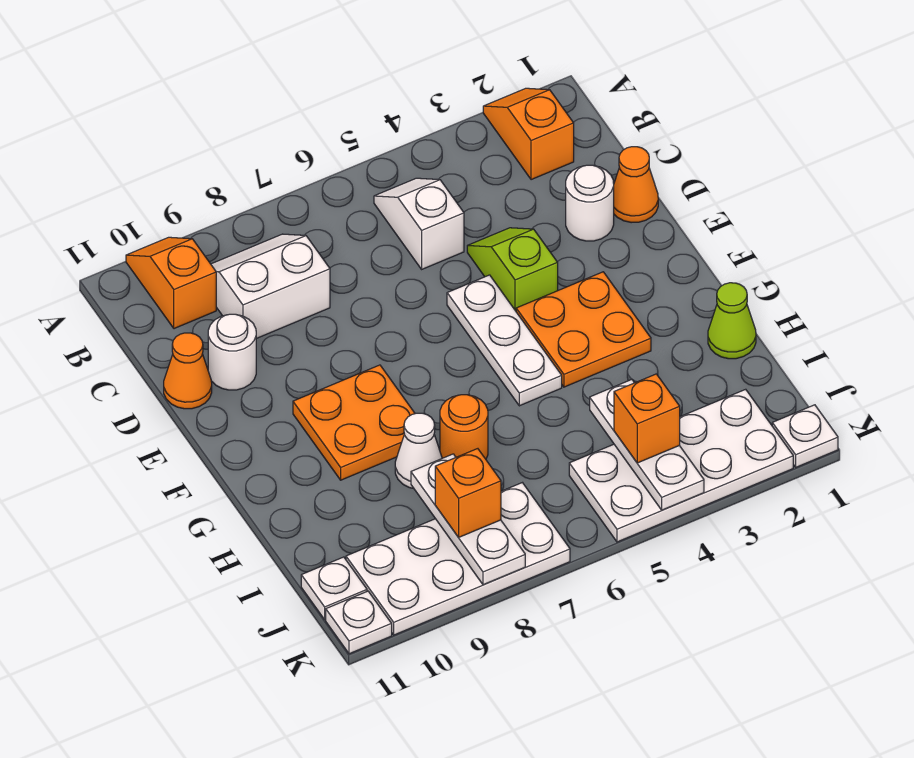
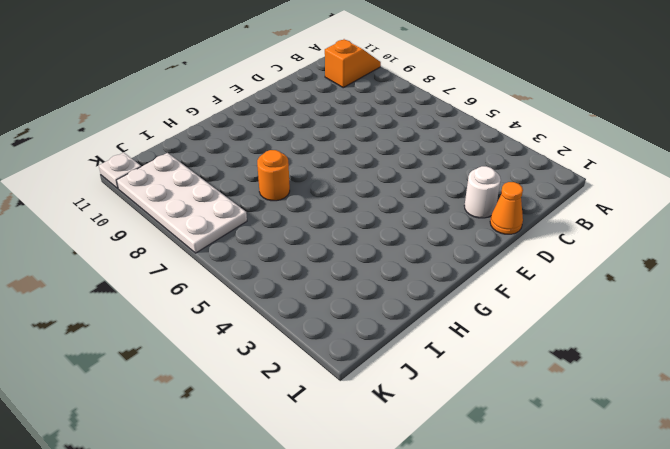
none -> orange 1x2 slope [483,88,574,180]
none -> white 1x2 slope [374,178,464,269]
none -> white 2x2 slope [211,234,330,339]

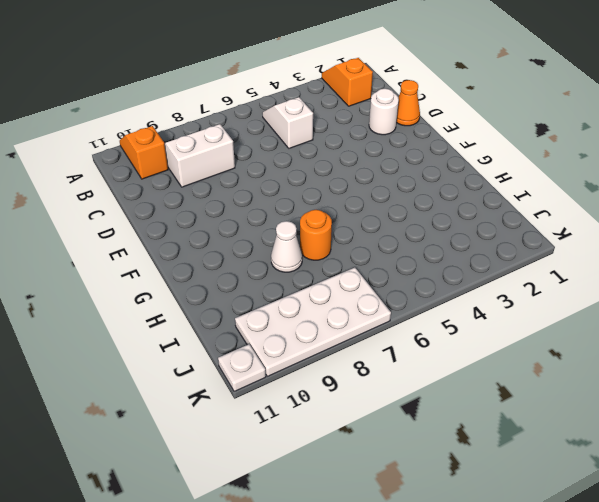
none -> lime 1x2 slope [467,228,558,311]
none -> white 1x1 round brick [208,314,256,390]
none -> orange 1x1 cone [164,333,212,409]

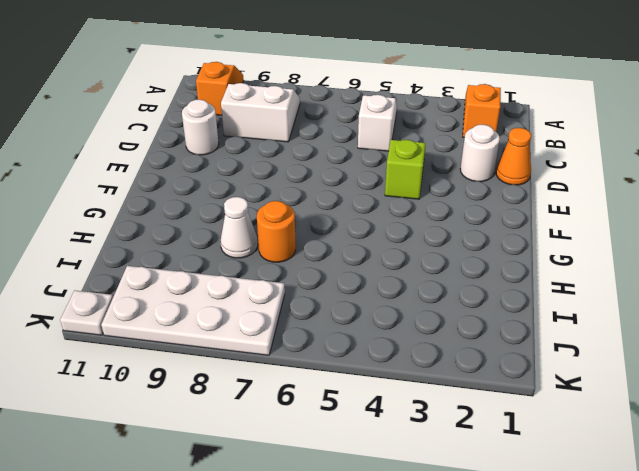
none -> orange 1x1 cone [164,333,212,409]
none -> white 1x3 plate [447,275,562,406]
none -> orange 2x2 plate [516,272,651,387]

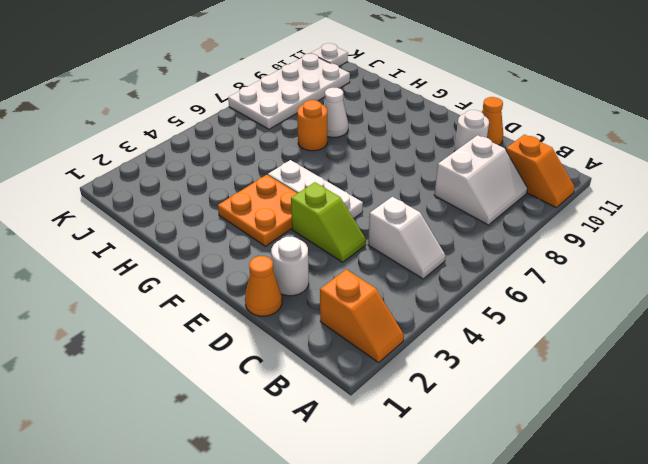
none -> orange 2x2 plate [293,365,415,480]
none -> lime 1x1 cone [708,283,756,359]
none -> white 2x4 plate [569,389,793,542]

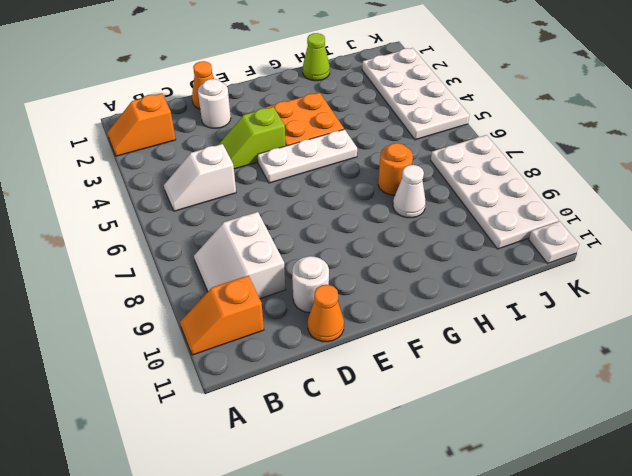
none -> orange 2x2 plate [293,365,415,480]
none -> white 1x1 plate [301,557,367,619]
none -> white 1x1 plate [772,405,838,467]

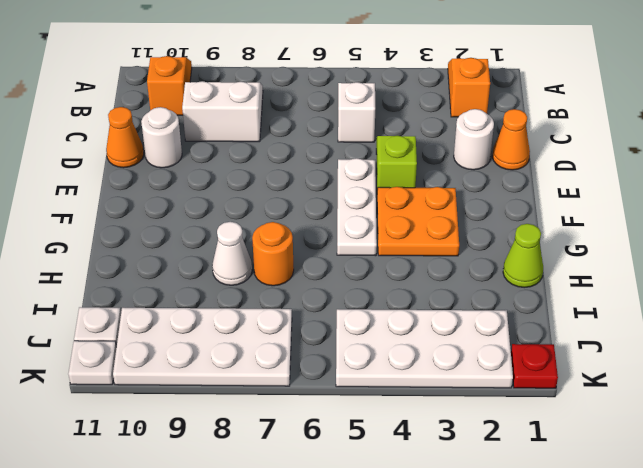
red 1x1 plate [511,344,558,388] -> white 1x1 plate [772,405,838,467]
none -> orange 2x2 plate [293,365,415,480]
none -> white 1x3 plate [590,380,704,510]
none -> white 1x3 plate [411,454,525,585]

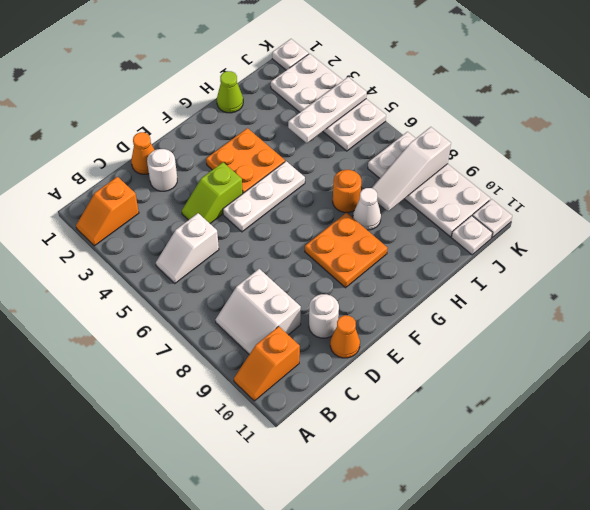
white 1x3 slope [372,127,451,211] -> white 1x3 plate [411,454,525,585]
none -> orange 1x1 brick [614,374,680,463]
none -> orange 1x1 brick [435,449,501,537]

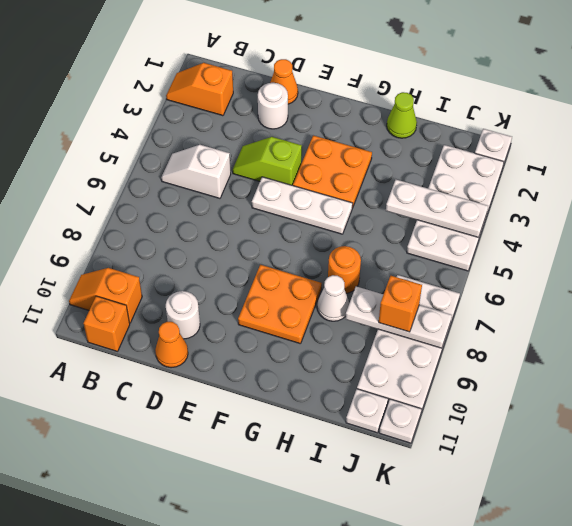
orange 1x1 brick [84,296,130,351] -> orange 1x1 brick moved to [614,374,680,463]
none -> white 2x2 slope [211,234,330,339]

